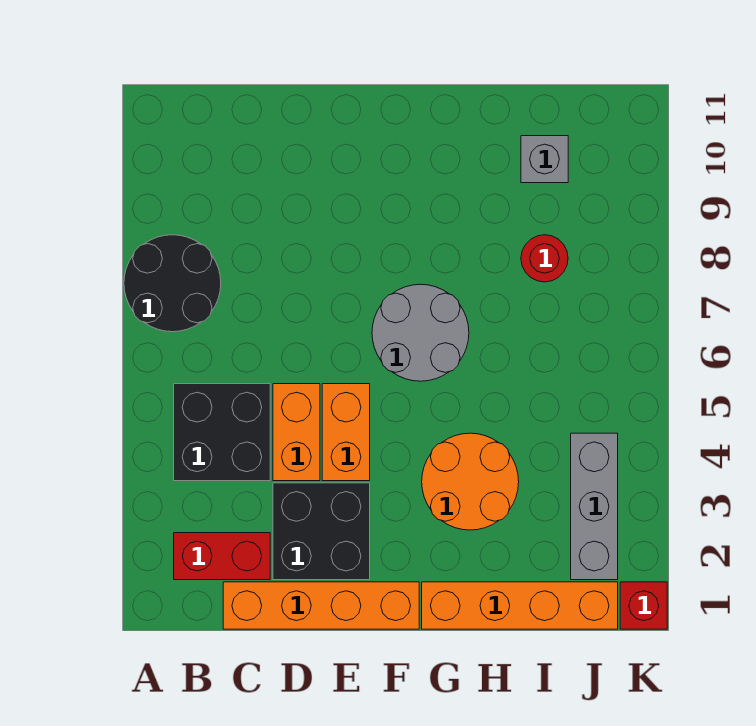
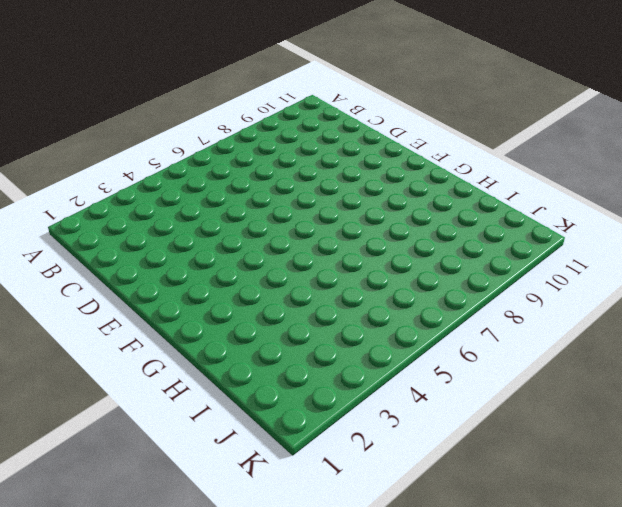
none -> black 2x2 round brick [124,235,221,332]
none -> red 1x2 brick [174,533,270,580]
none -> black 2x2 brick [174,384,270,481]

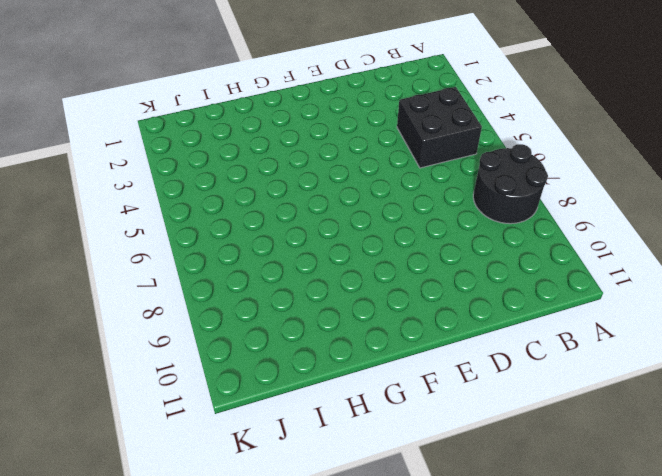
none -> red 1x2 brick [174,533,270,580]
none -> orange 1x4 brick [223,582,419,629]
none -> black 2x2 brick [273,483,370,580]

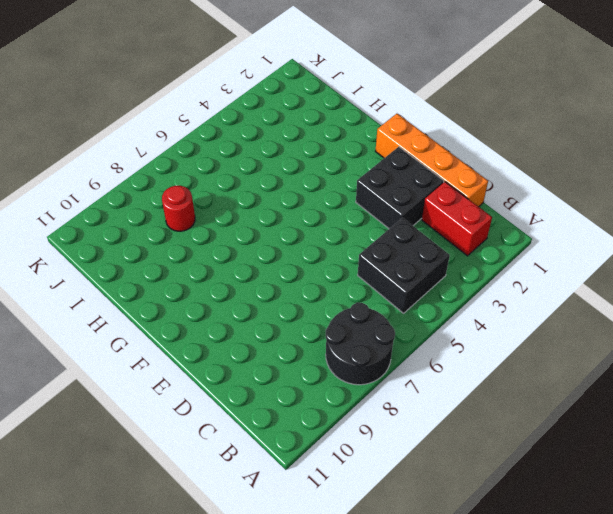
none -> orange 1x2 brick [273,384,320,481]
none -> orange 1x2 brick [322,384,370,481]
none -> grey 2x2 round brick [372,284,469,381]

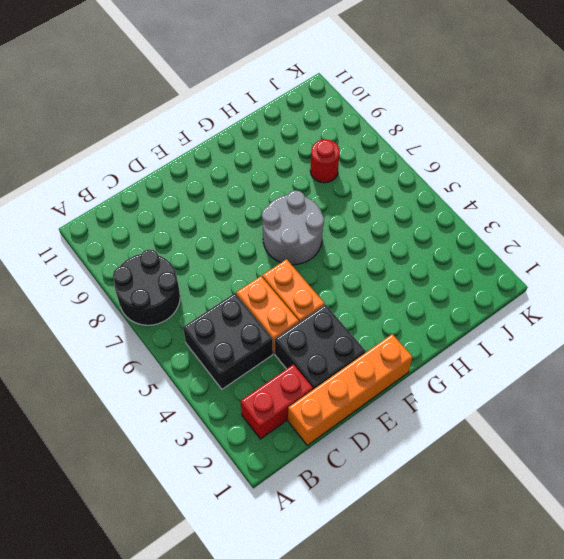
none -> orange 1x4 brick [422,582,618,629]
none -> orange 2x2 round brick [422,433,519,530]
none -> grey 1x1 brick [521,136,568,183]

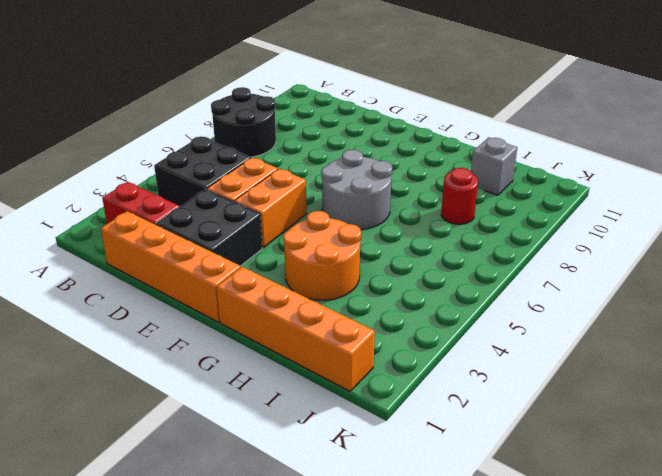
none -> grey 1x3 brick [571,433,618,580]
none -> red 1x1 brick [620,582,667,629]

